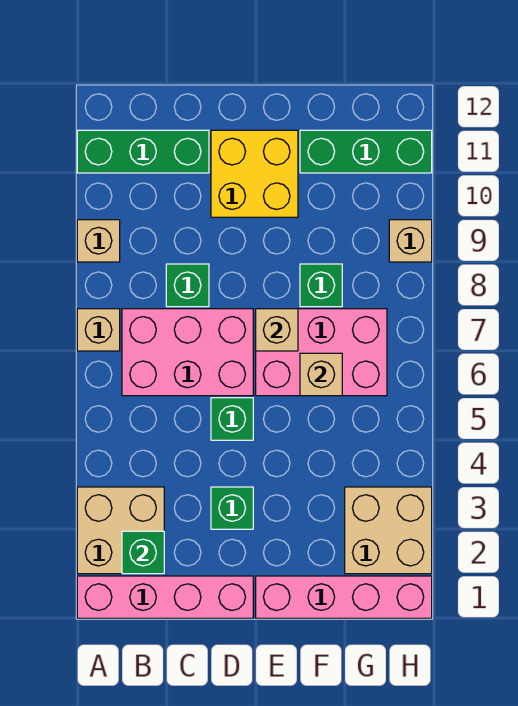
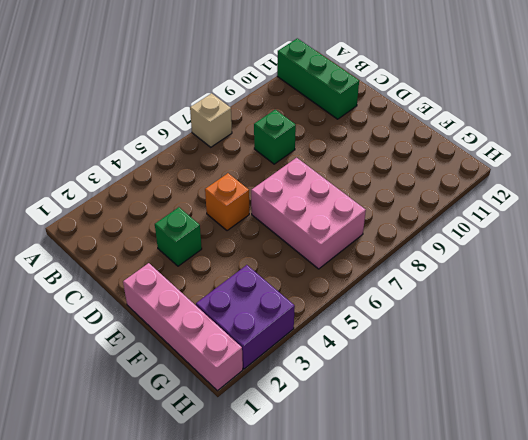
orange 1x1 brick [205,173,249,231] -> green 1x1 brick [211,398,253,440]
purple 2x2 brick [196,265,295,369] -> tan 2x2 brick [345,487,432,574]
none -> pink 1x4 brick [77,576,253,618]
none -> tan 2x2 brick [77,487,164,574]
none -> tan 1x1 brick [77,220,120,262]

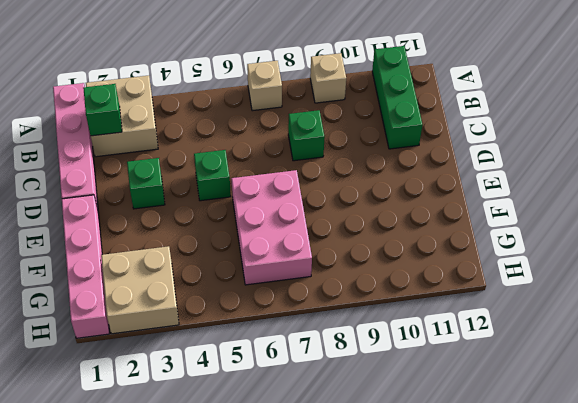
none -> pink 2x3 brick [122,309,253,396]
none -> yellow 2x2 brick [211,130,298,217]
none -> green 1x1 brick [300,264,342,307]

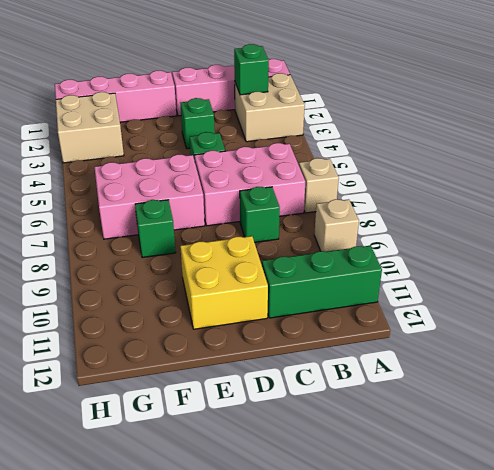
none -> green 1x3 brick [300,130,432,173]
none -> tan 1x1 brick [389,220,432,262]
none -> tan 1x1 brick [256,309,298,351]

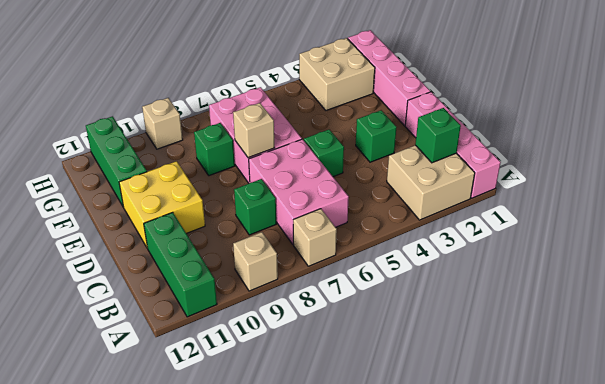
none -> tan 1x1 brick [300,353,342,396]

